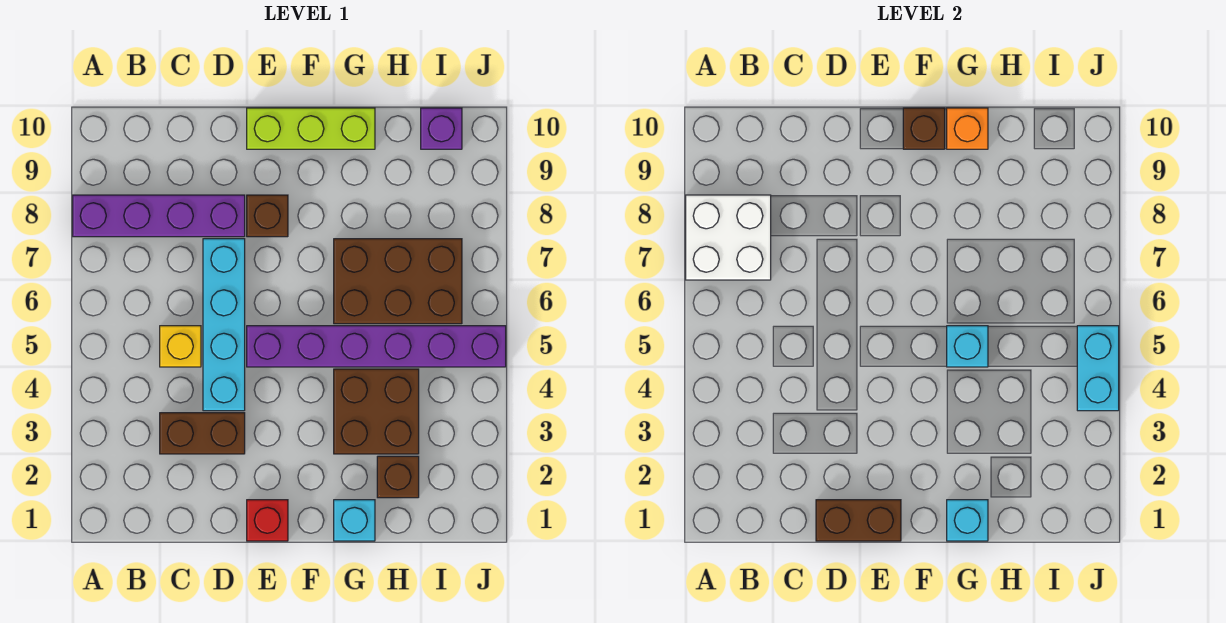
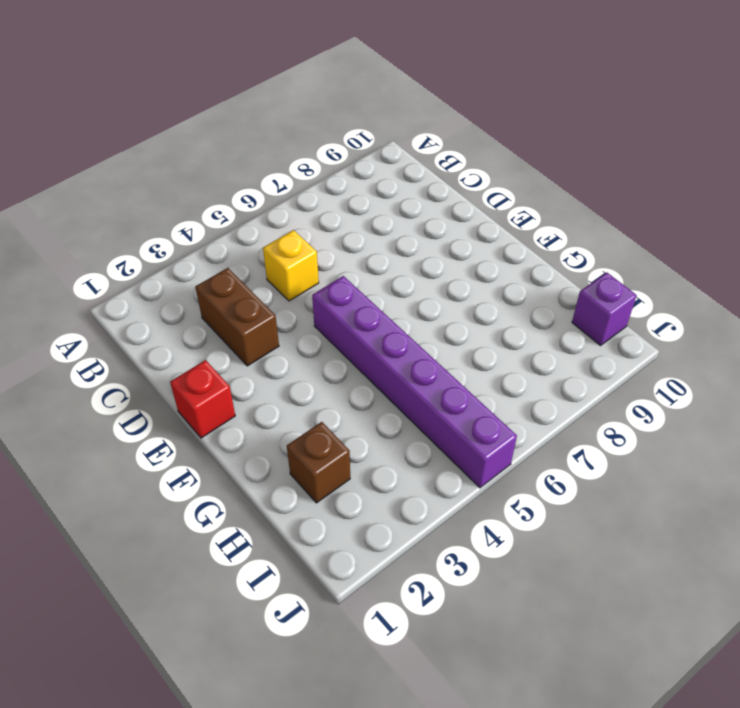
none -> purple 1x4 brick [73,195,245,237]
none -> cyan 1x4 brick [203,239,245,411]
none -> brown 1x1 brick [247,195,288,237]

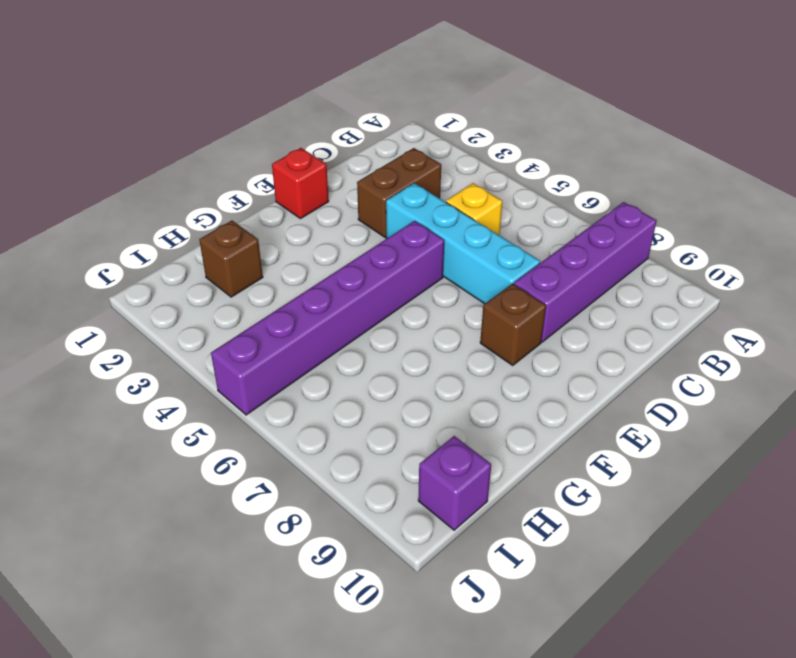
none -> lime 1x3 brick [247,108,375,149]
none -> cyan 1x1 brick [334,500,375,541]
none -> brown 2x2 brick [334,369,419,454]

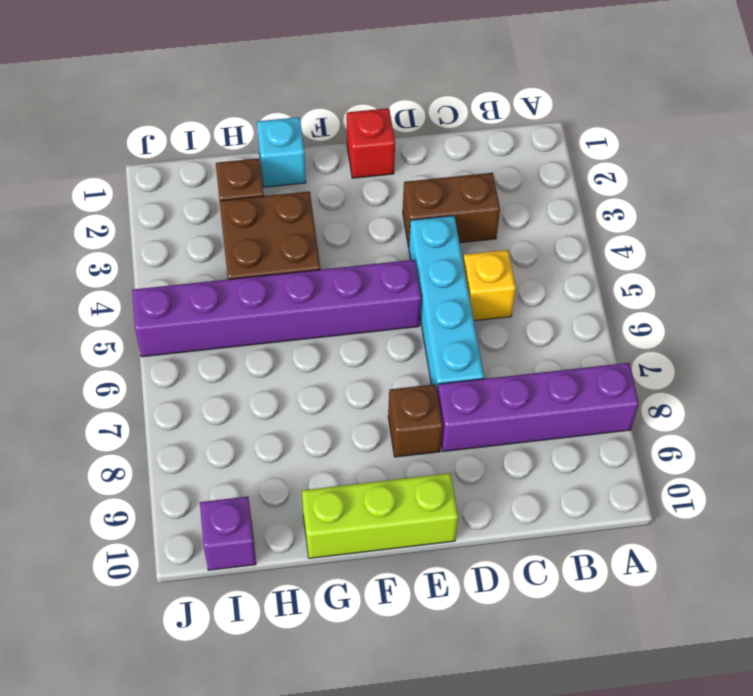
none -> brown 2x3 brick [334,239,462,324]
none -> white 2x2 brick [686,195,771,280]
none -> brown 1x2 brick [816,500,901,541]

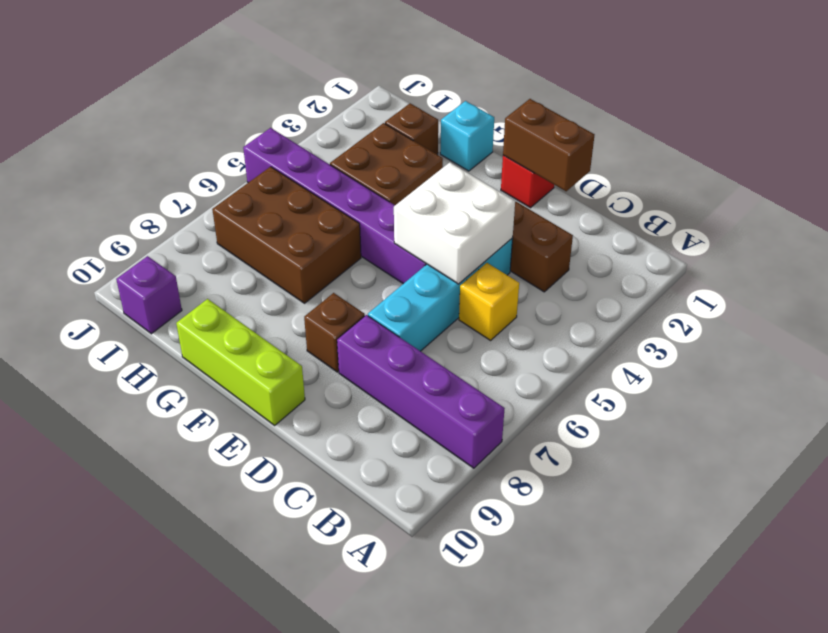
white 2x2 brick [394,162,515,284] -> white 2x2 brick moved to [686,195,771,280]
none -> brown 1x1 brick [903,108,945,149]
none -> cyan 1x1 brick [947,500,988,541]
none -> cyan 1x1 brick [947,326,988,367]

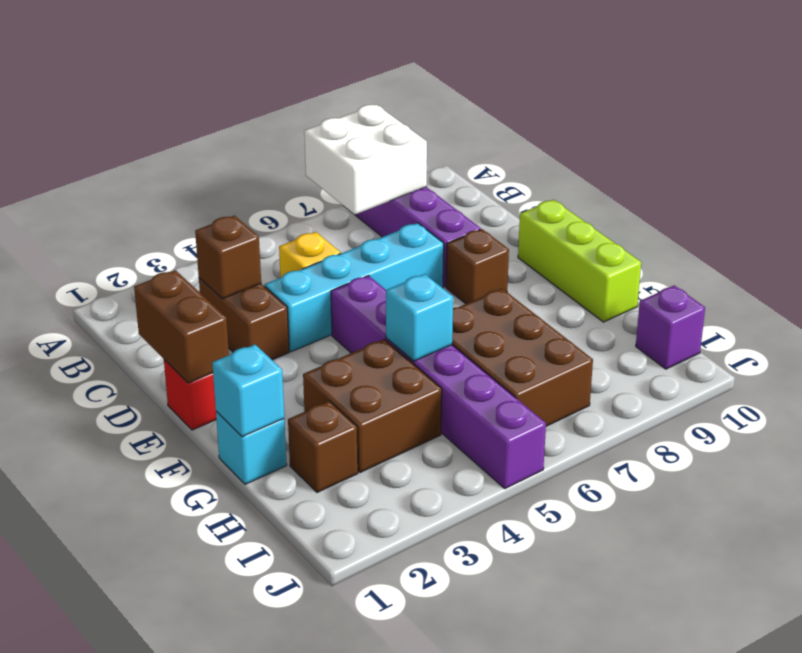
brown 1x1 brick [195,216,261,299] -> brown 1x1 brick moved to [903,108,945,149]
none -> orange 1x1 brick [947,108,988,149]
none -> cyan 1x2 brick [1077,326,1119,411]

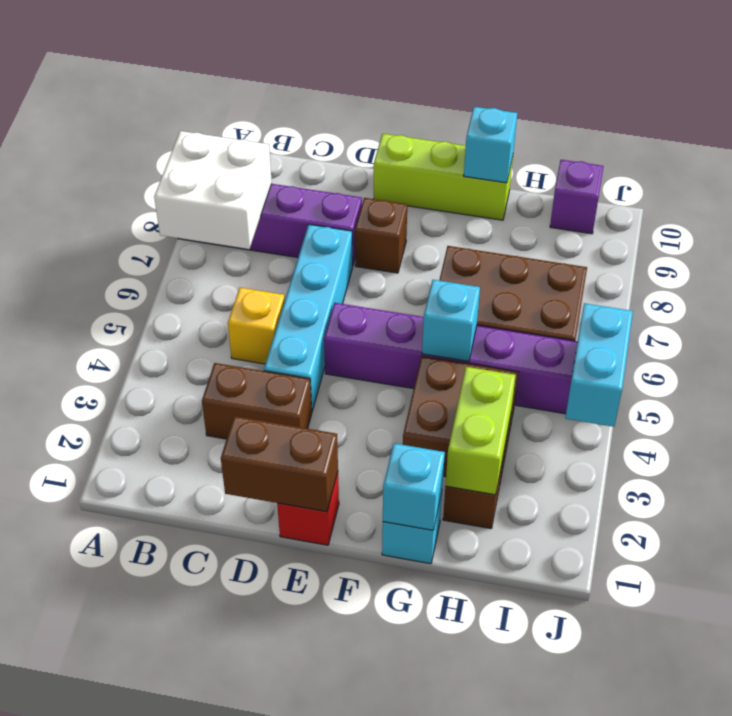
cyan 1x1 brick [464,107,517,183] -> orange 1x1 brick [947,108,988,149]
lime 1x2 brick [445,367,516,495] -> none
none -> brown 1x1 brick [903,108,945,149]

